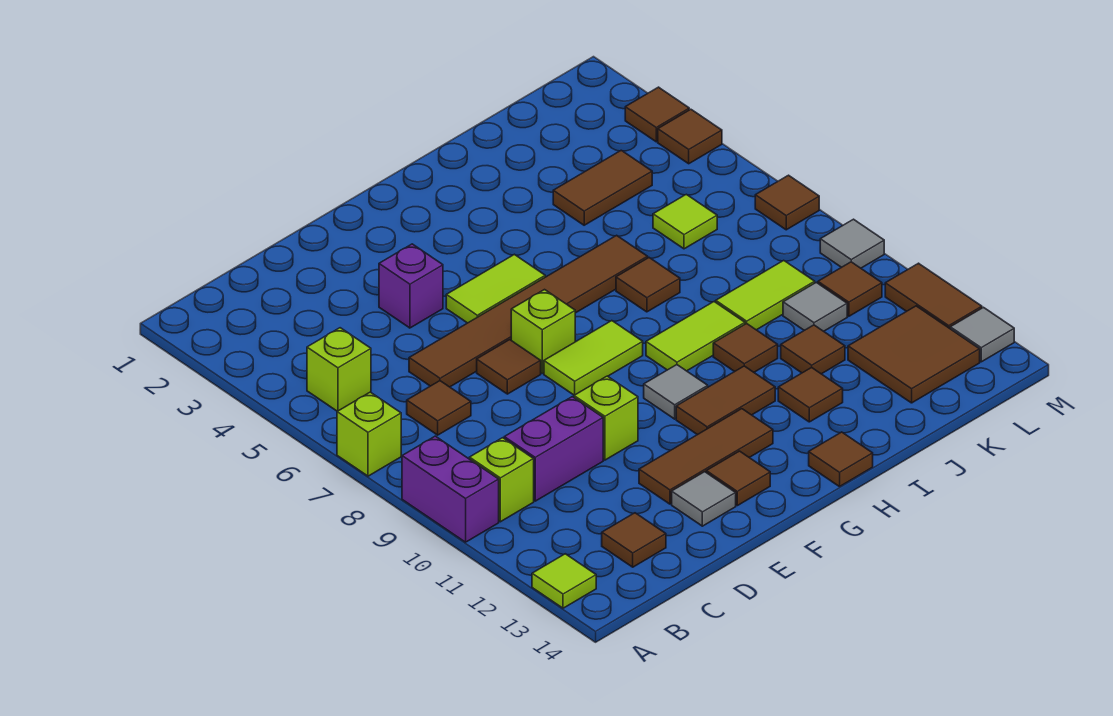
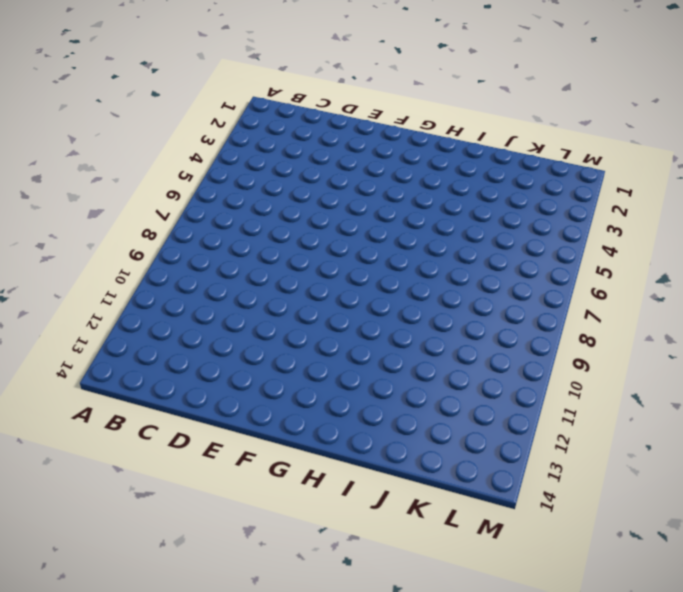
none -> lime 1x1 brick [337,392,401,476]
none -> purple 1x2 brick [402,436,499,542]
none -> lime 1x1 tile [532,554,596,608]
none -> lime 1x1 brick [307,328,371,411]

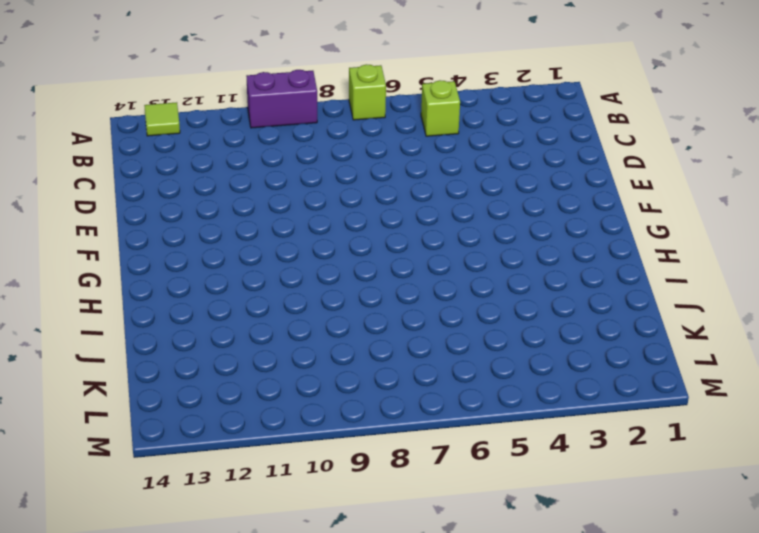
none -> lime 1x1 brick [469,438,534,522]
none -> brown 1x1 tile [407,381,471,435]
none -> purple 1x2 brick [504,397,603,501]
none -> brown 1x1 tile [602,513,666,567]

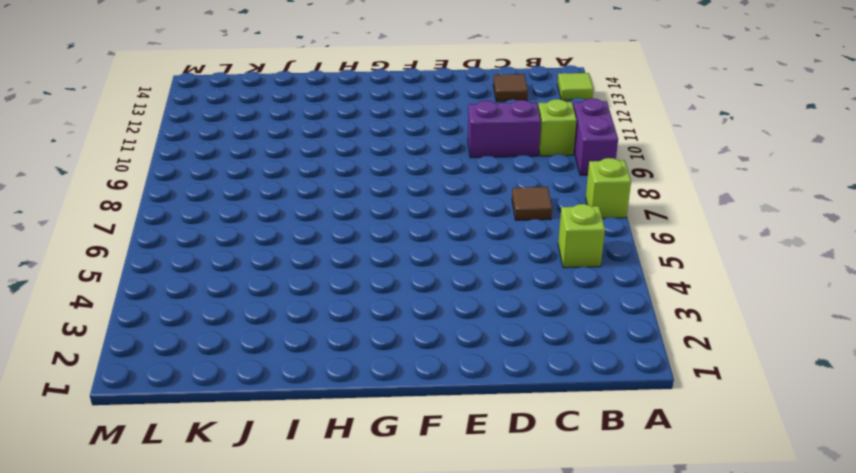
none -> brown 1x6 tile [409,235,648,387]
none -> purple 1x1 brick [379,244,443,328]
none -> brown 1x1 tile [477,340,541,394]
none -> lime 1x1 brick [574,376,638,460]

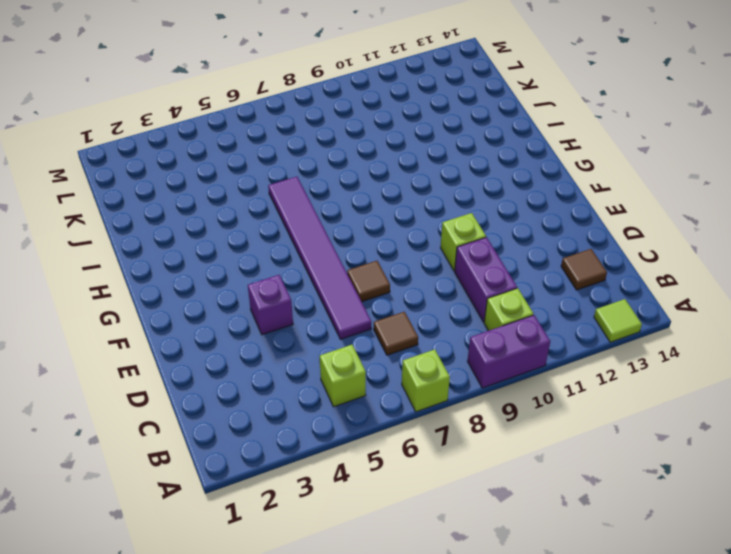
purple 1x6 tile [268,177,371,339] -> brown 1x6 tile [409,235,648,387]
none -> brown 1x3 tile [639,409,773,504]
none -> grey 1x1 tile [672,472,736,526]
none -> lime 1x2 tile [446,254,545,323]
none -> lime 1x1 brick [511,290,575,373]

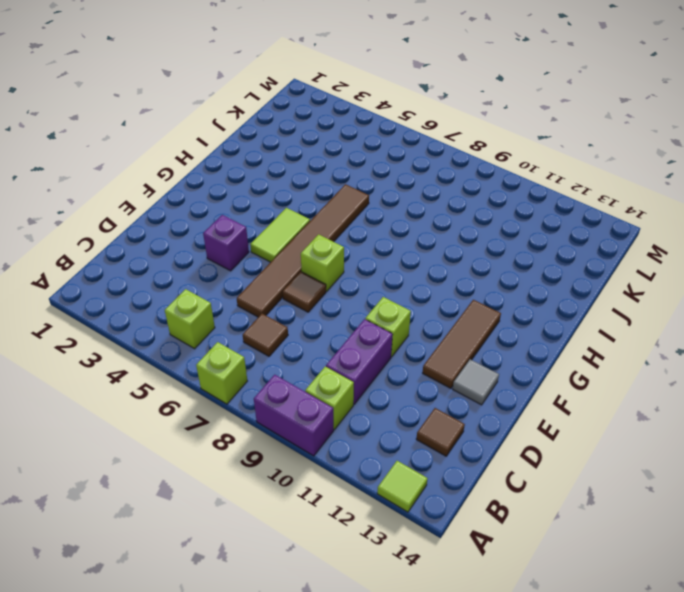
none -> lime 1x2 tile [544,321,643,395]
none -> brown 1x1 tile [706,451,770,506]
none -> grey 1x1 tile [644,365,708,419]
none -> brown 1x2 tile [676,366,775,435]

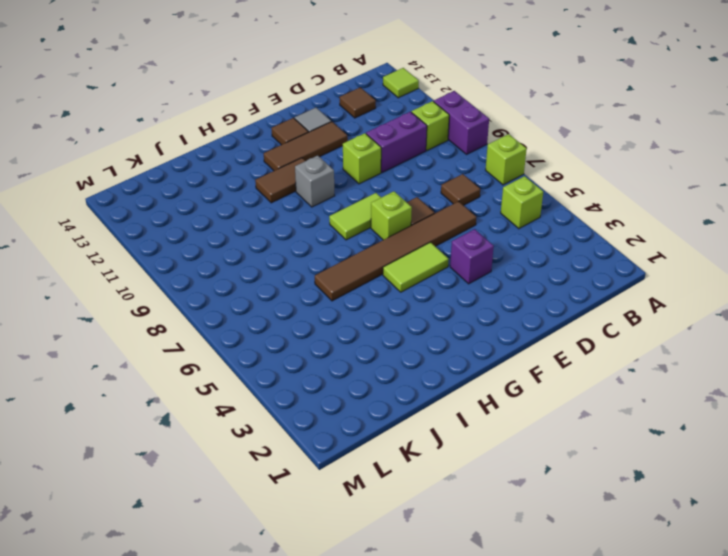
grey 1x1 brick [295,155,335,207] -> grey 1x1 tile [644,365,708,419]
none -> lime 1x2 tile [646,302,745,371]
none -> brown 1x1 tile [809,432,873,487]
none -> brown 1x1 tile [616,258,680,312]
none -> brown 1x1 tile [713,323,778,372]

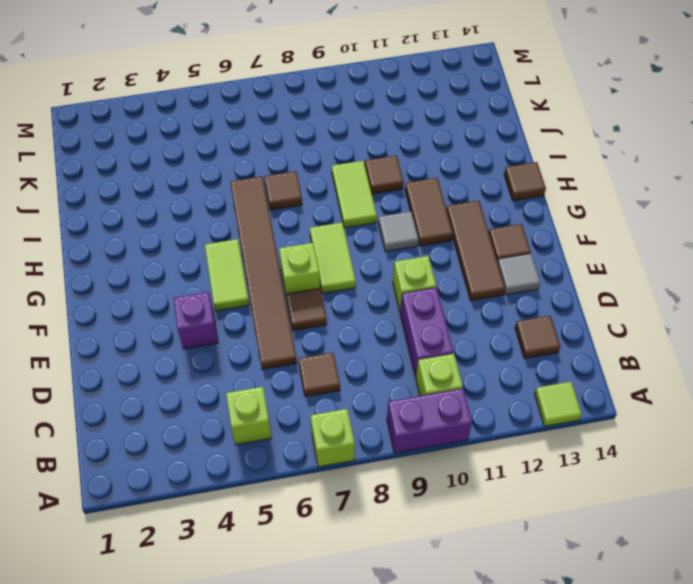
none -> brown 1x1 tile [778,367,843,422]
none -> brown 1x2 tile [553,150,652,225]
none -> lime 1x2 tile [716,260,815,330]
none -> brown 1x1 tile [781,325,845,374]

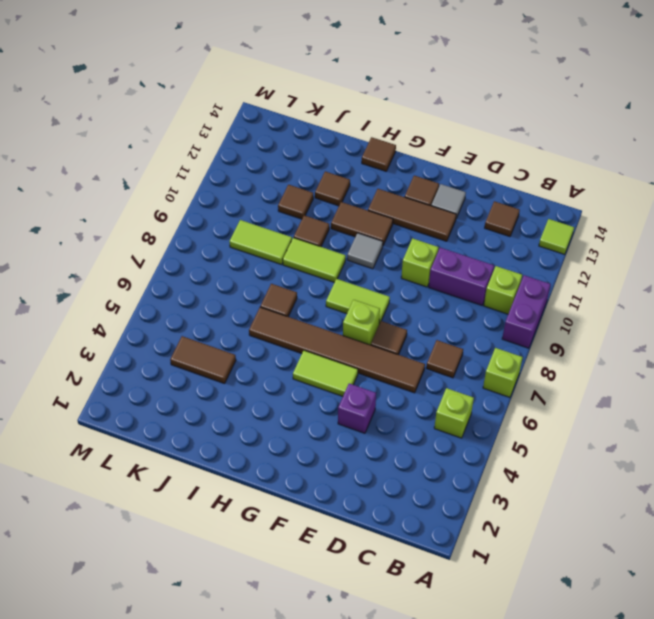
none -> lime 1x1 tile [653,194,717,249]
none -> grey 1x1 tile [783,282,847,331]
none -> brown 2x2 tile [848,306,980,403]
none -> brown 1x1 tile [818,262,882,316]

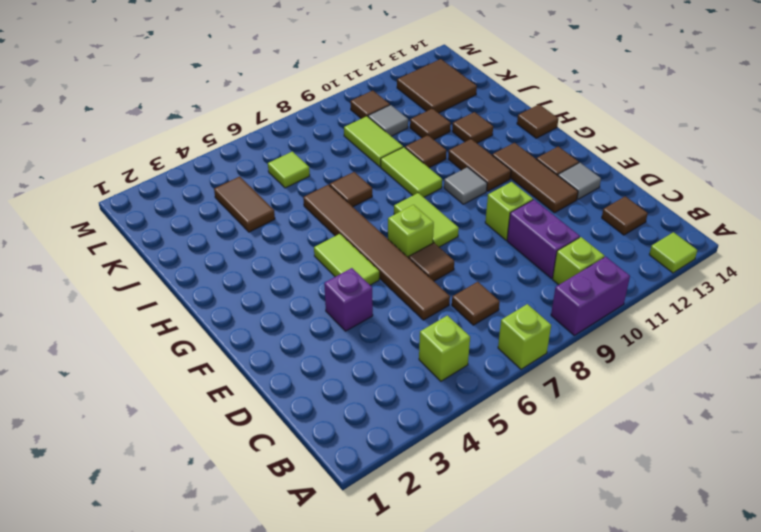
none -> brown 1x1 tile [625,87,689,142]
none -> brown 1x1 tile [658,109,722,164]
none -> brown 1x1 tile [755,175,819,230]
none -> grey 1x1 tile [820,219,884,268]

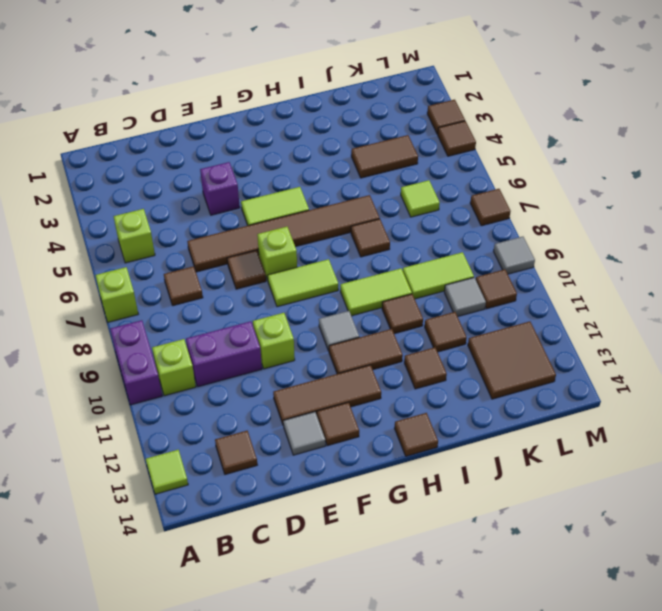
none -> brown 1x2 tile [885,263,982,328]
none -> grey 1x1 tile [950,307,1014,362]

